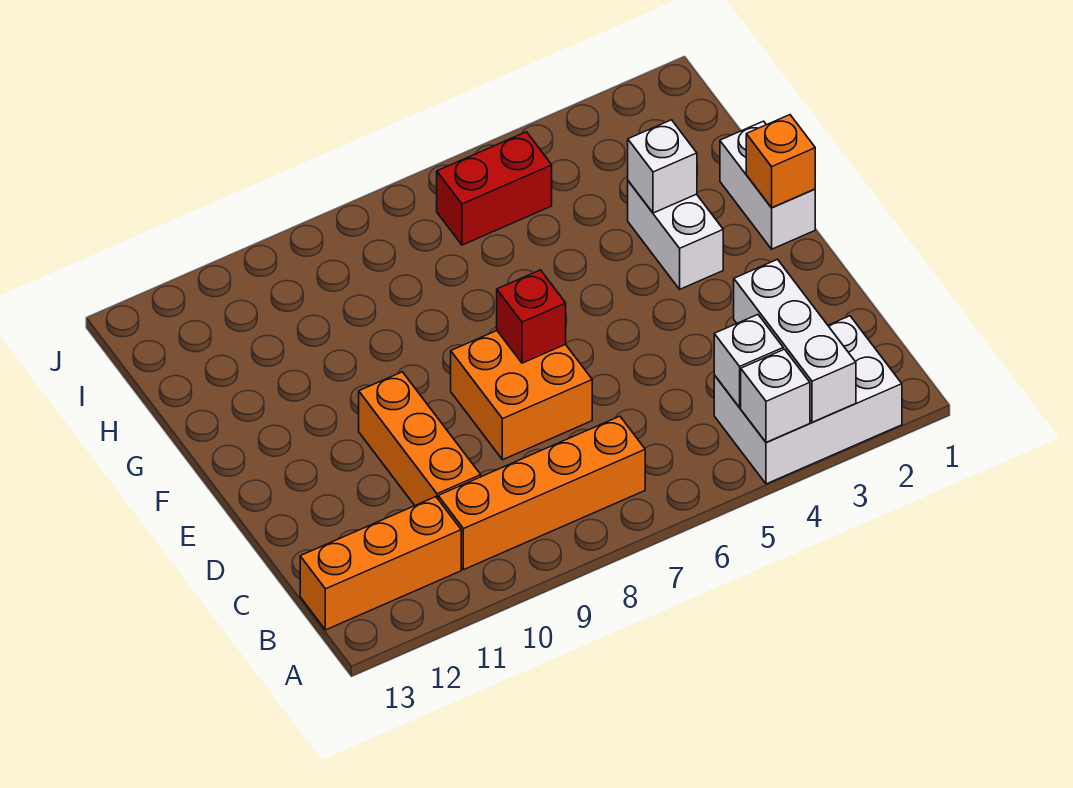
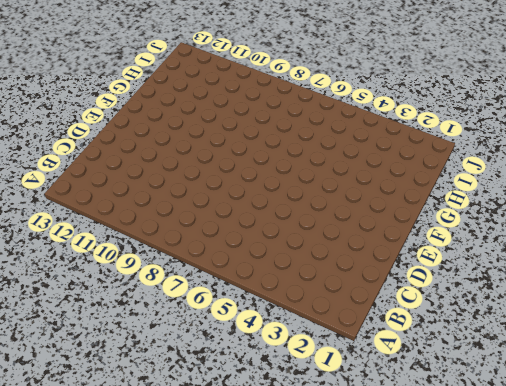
none -> white 2x3 brick [714,316,902,484]
none -> orange 1x4 brick [438,416,645,570]
none -> orange 1x3 brick [300,497,461,630]

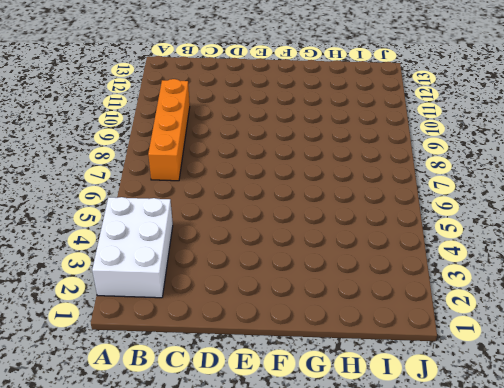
none -> orange 1x3 brick [300,497,461,630]
none -> orange 1x3 brick [359,372,481,505]
none -> orange 2x2 brick [451,331,592,460]

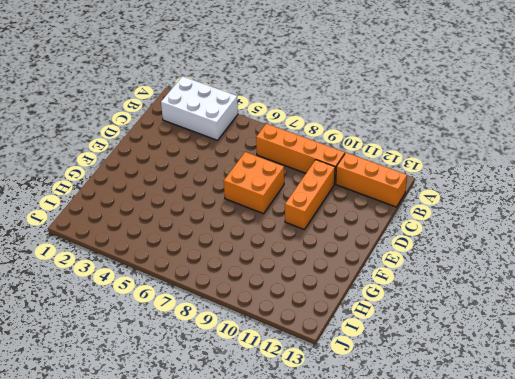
none -> white 1x2 brick [720,121,815,249]
none -> white 1x2 brick [628,181,723,289]
none -> red 1x2 brick [437,132,552,245]

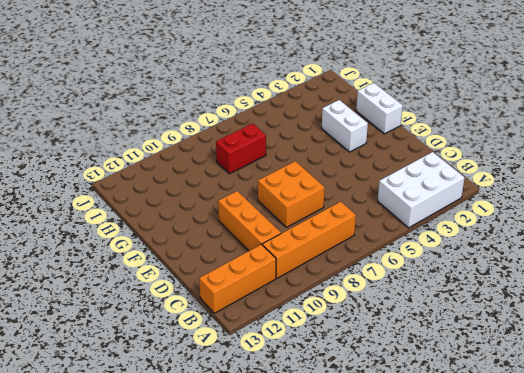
red 1x2 brick [216,124,266,174] -> red 1x2 brick moved to [437,132,552,245]
none -> white 1x3 brick [734,259,856,422]
none -> white 1x1 brick [741,349,810,442]
none -> white 1x1 brick [714,315,783,408]

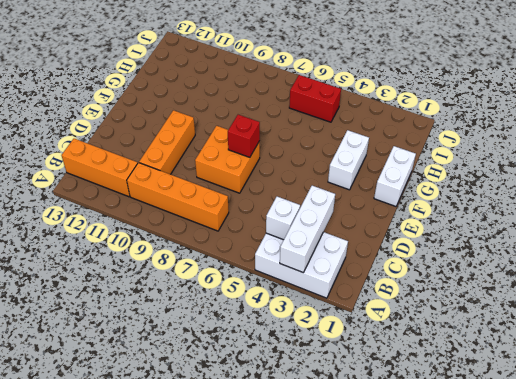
none -> white 1x1 brick [741,349,810,442]
none -> orange 1x1 brick [746,115,815,208]
none -> white 1x1 brick [628,120,697,213]

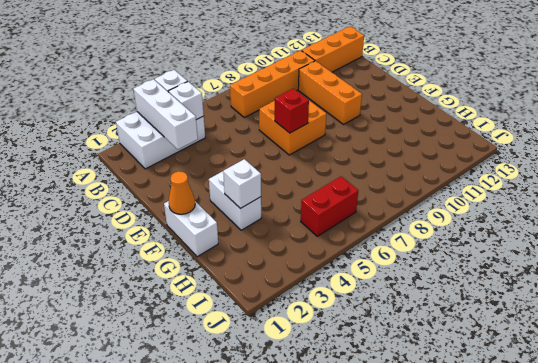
orange 1x1 cone [169,171,195,214] -> orange 1x1 brick [746,115,815,208]

